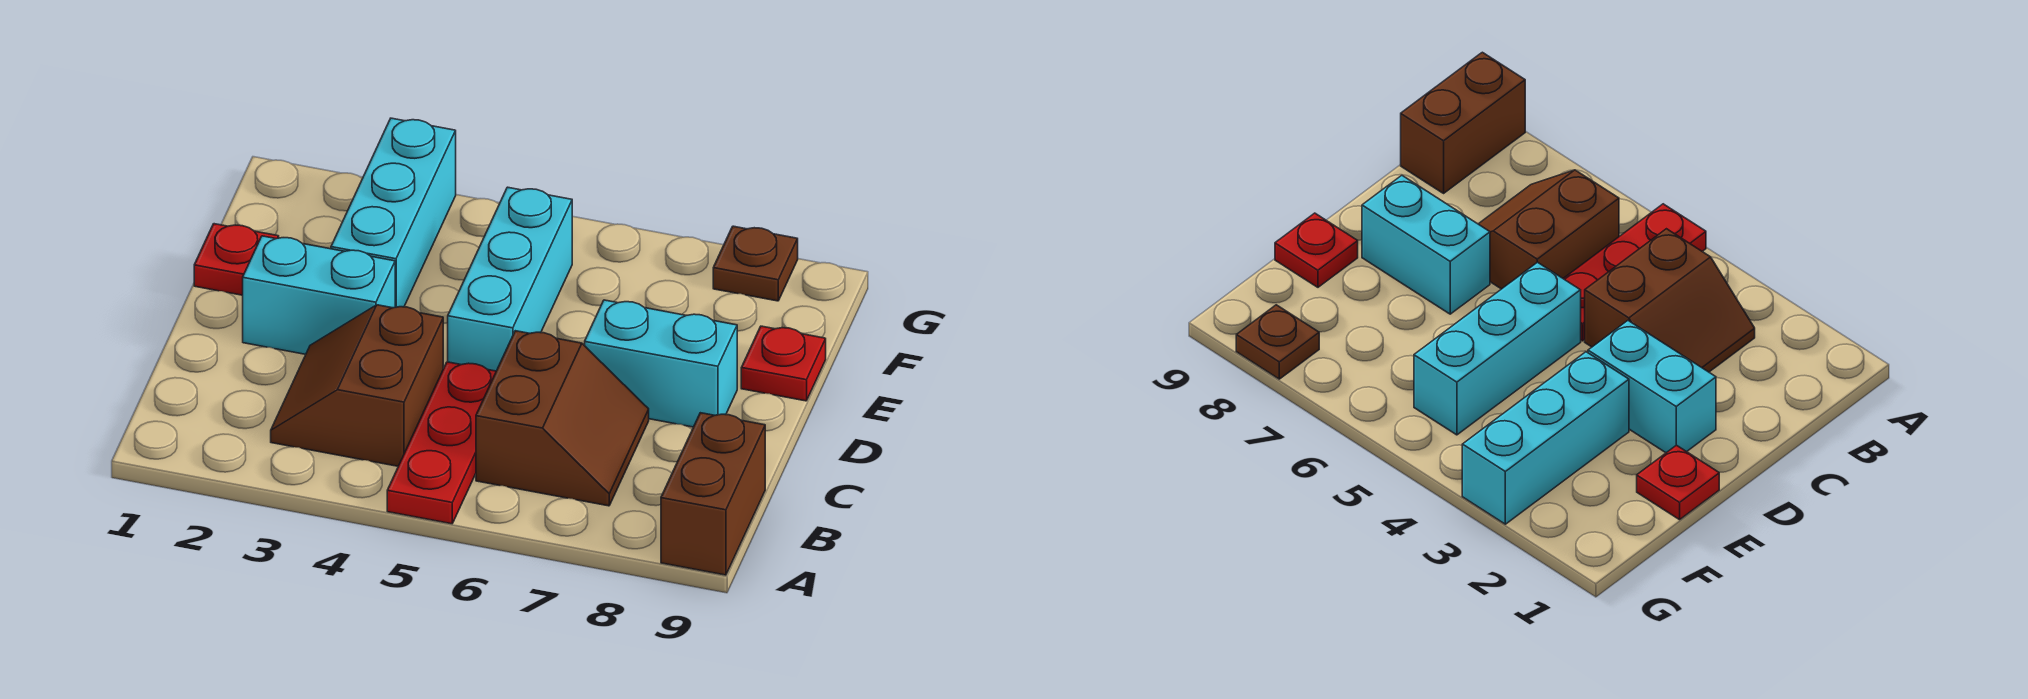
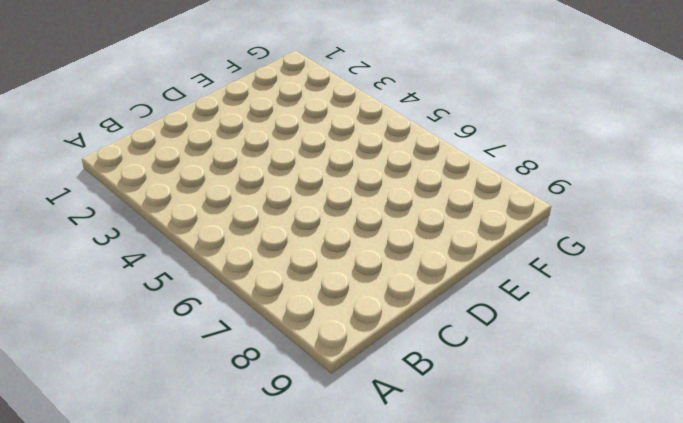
none -> red 1x3 plate [387,362,496,524]
none -> brown 1x2 brick [661,413,765,575]

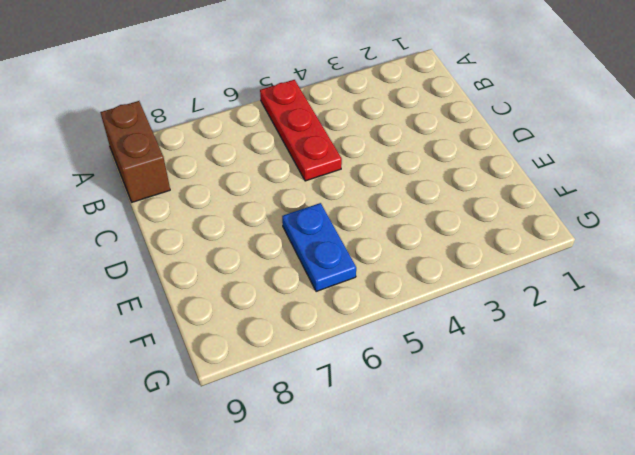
blue 1x2 plate [282,203,356,292] -> none
none -> brown 2x2 slope [271,305,443,466]
none -> brown 2x2 slope [476,331,649,506]

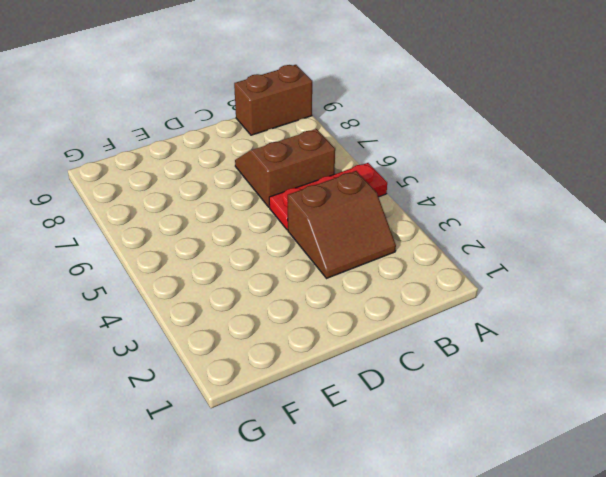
none -> cyan 1x2 brick [243,236,395,354]
none -> cyan 1x3 brick [448,187,572,371]

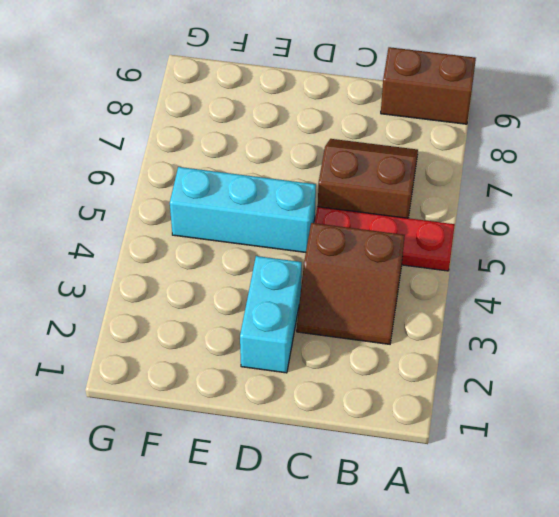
none -> cyan 1x2 brick [585,300,737,427]
none -> red 1x1 plate [194,224,279,295]

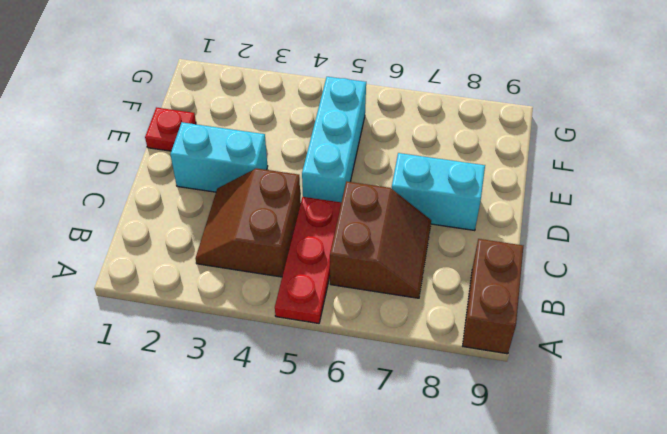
none -> cyan 1x3 brick [331,118,456,307]
none -> red 1x1 plate [741,326,826,401]

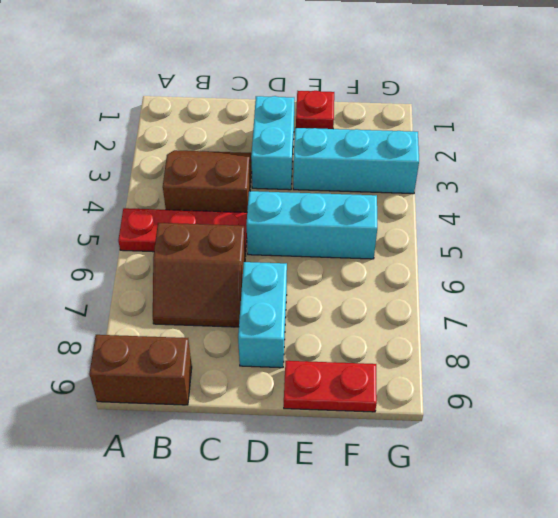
red 1x2 plate [284,361,377,412] -> red 1x1 plate [741,326,826,401]
none -> brown 1x1 plate [713,226,798,301]

